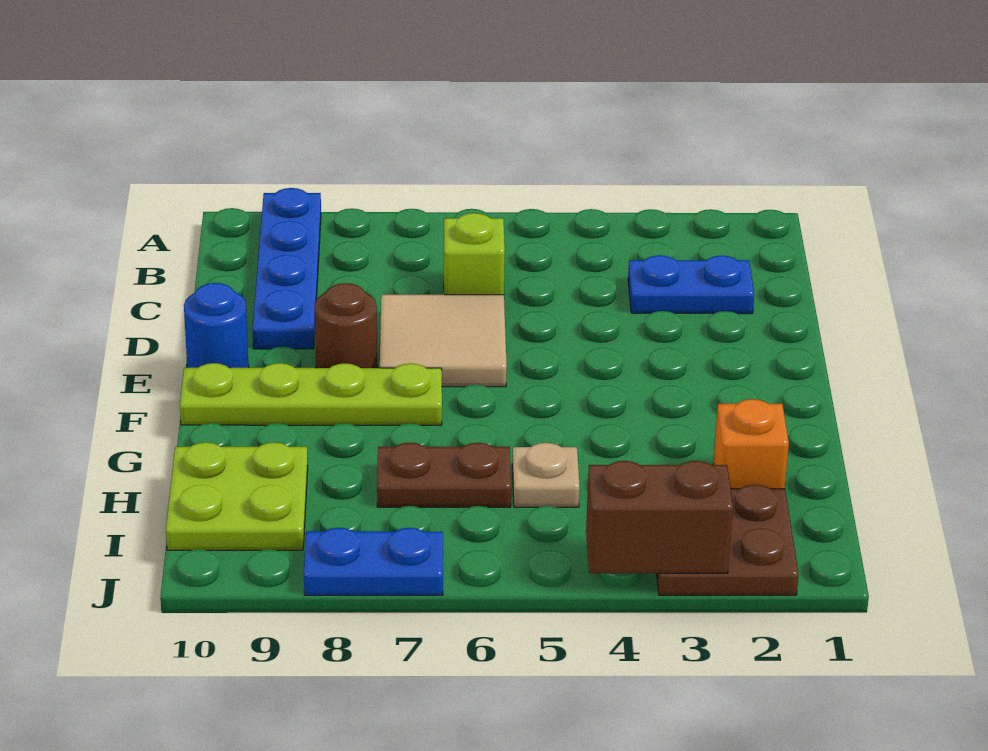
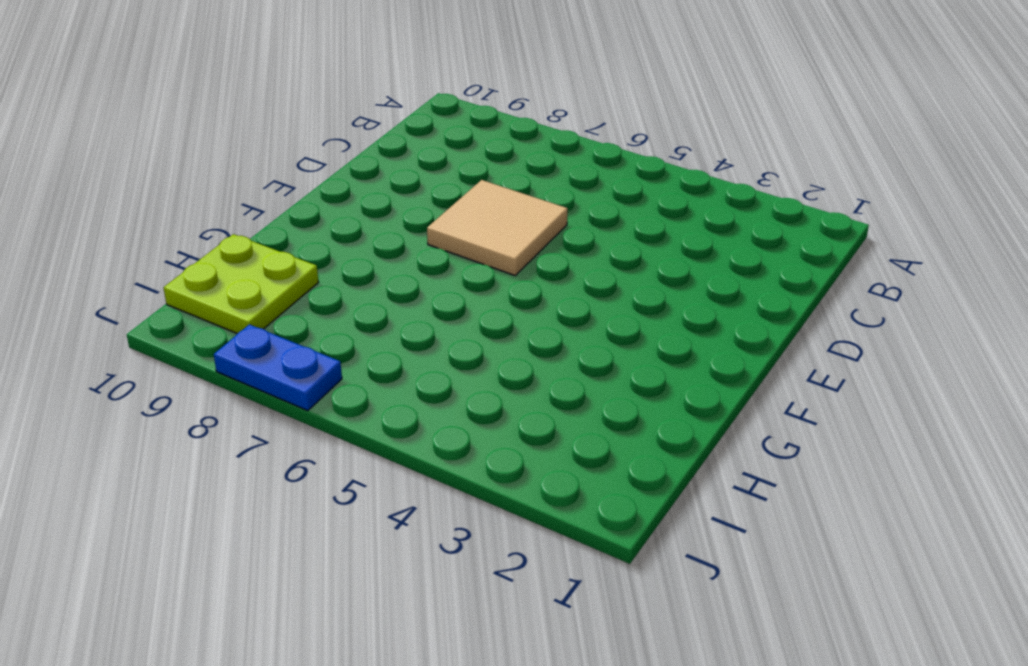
none -> blue 1x4 plate [253,188,321,349]
none -> blue 1x2 plate [628,255,754,314]
none -> lime 1x1 brick [444,213,505,295]

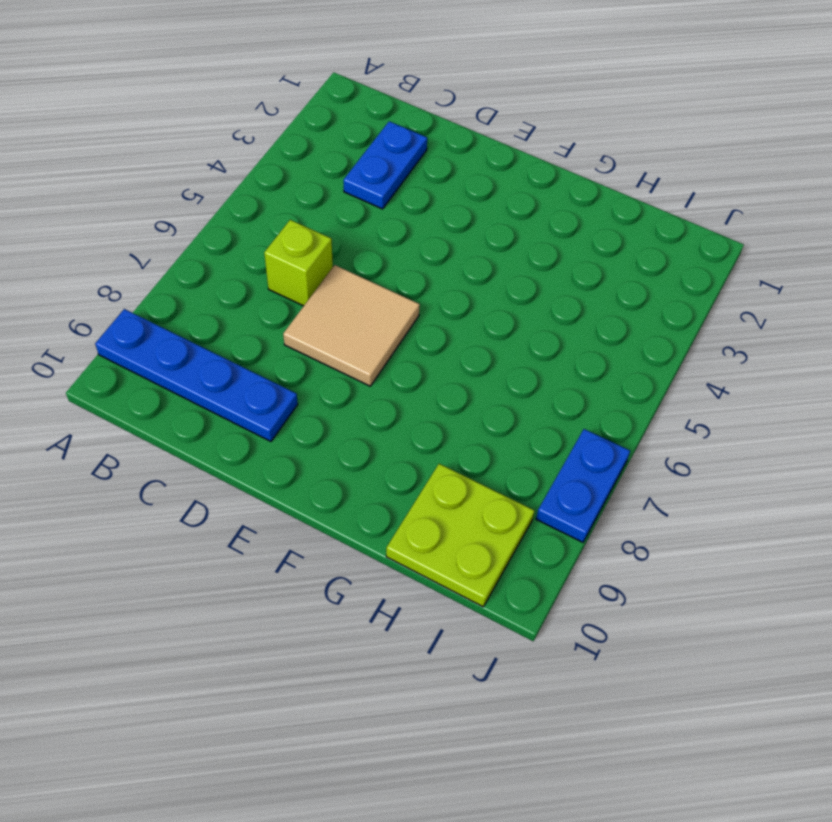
none -> brown 1x1 round brick [314,283,377,368]
none -> blue 1x1 round brick [184,283,249,368]
none -> lime 1x4 plate [180,363,442,425]

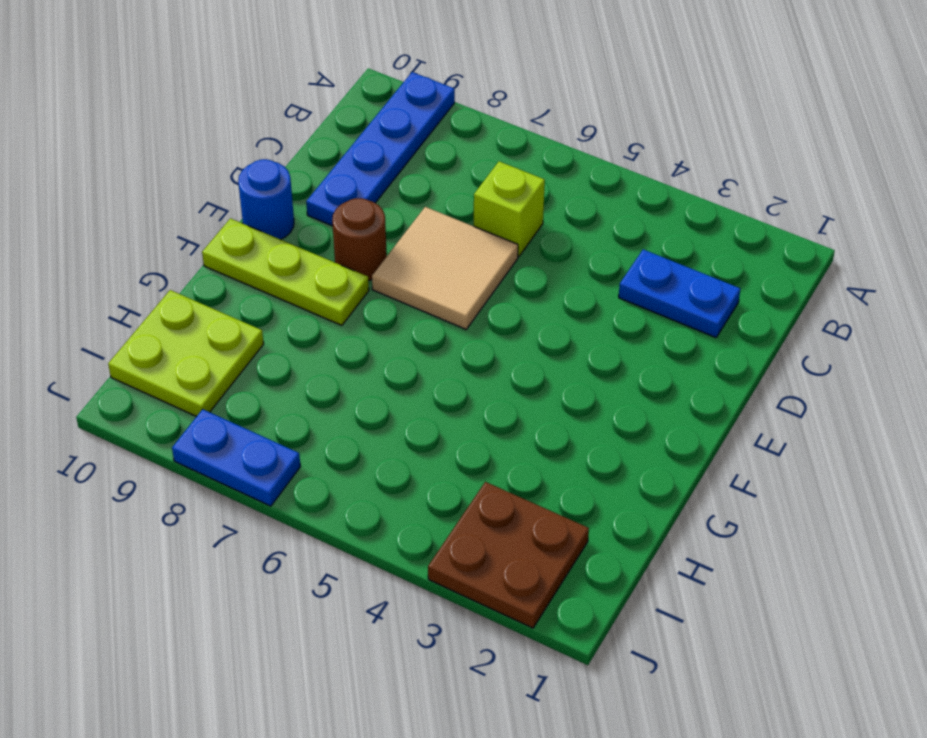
lime 1x3 plate [202,218,369,325] -> lime 1x4 plate [180,363,442,425]
none -> orange 1x1 brick [713,399,789,489]
none -> tan 1x1 plate [512,443,580,507]
none -> brown 1x2 plate [377,443,511,507]

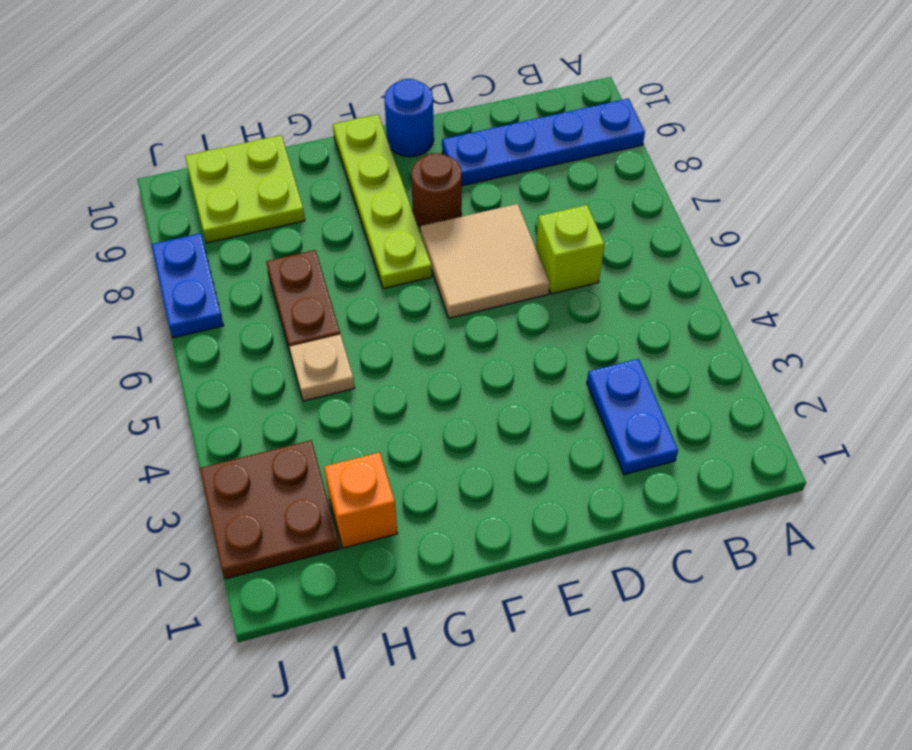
none -> brown 1x2 brick [586,461,733,573]

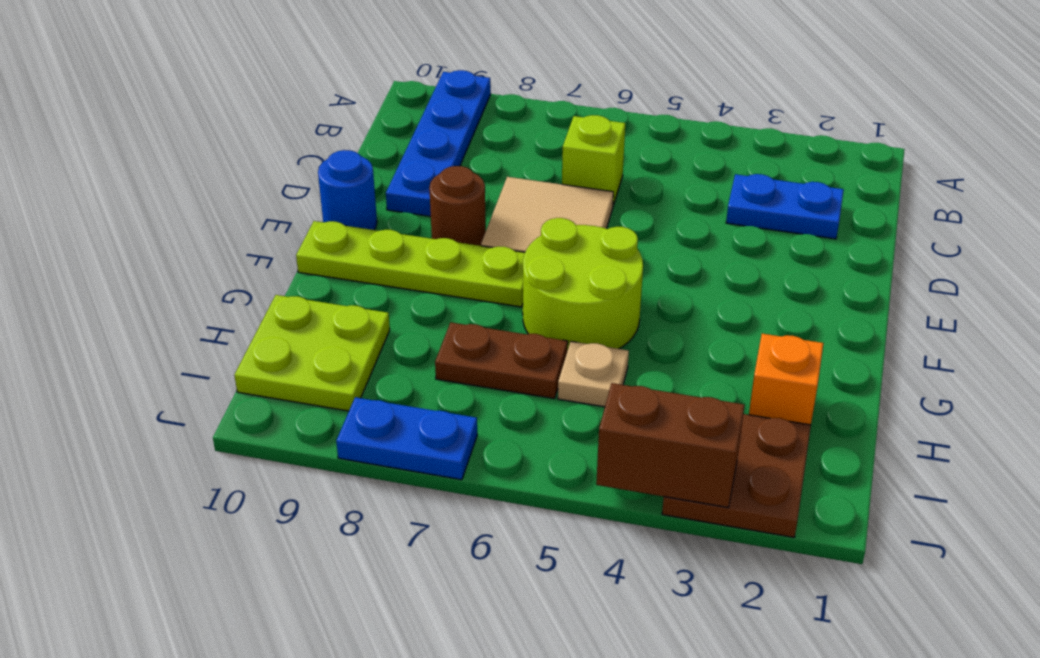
lime 2x2 round brick [523,218,643,351] -> none

